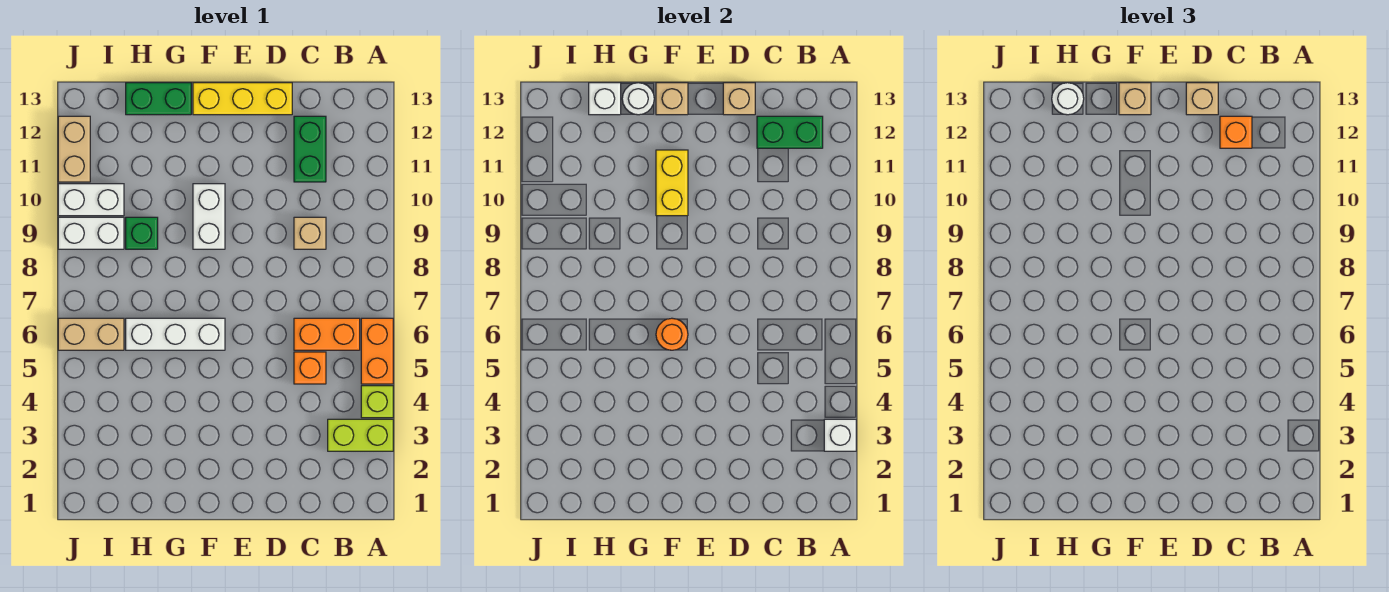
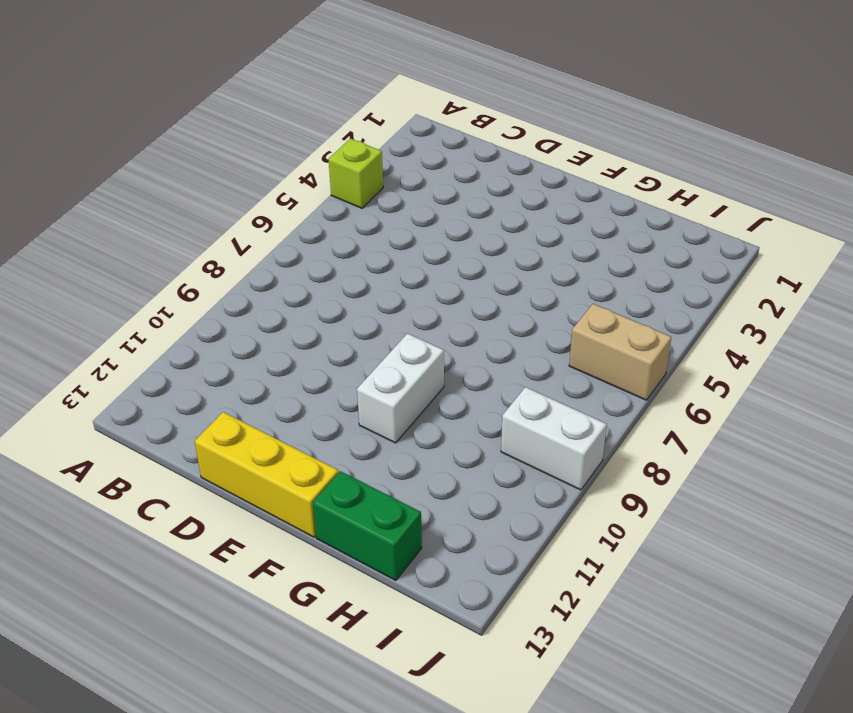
none -> lime 1x2 brick [328,419,393,451]
none -> orange 1x2 brick [361,318,393,384]
none -> orange 1x2 brick [294,318,360,350]

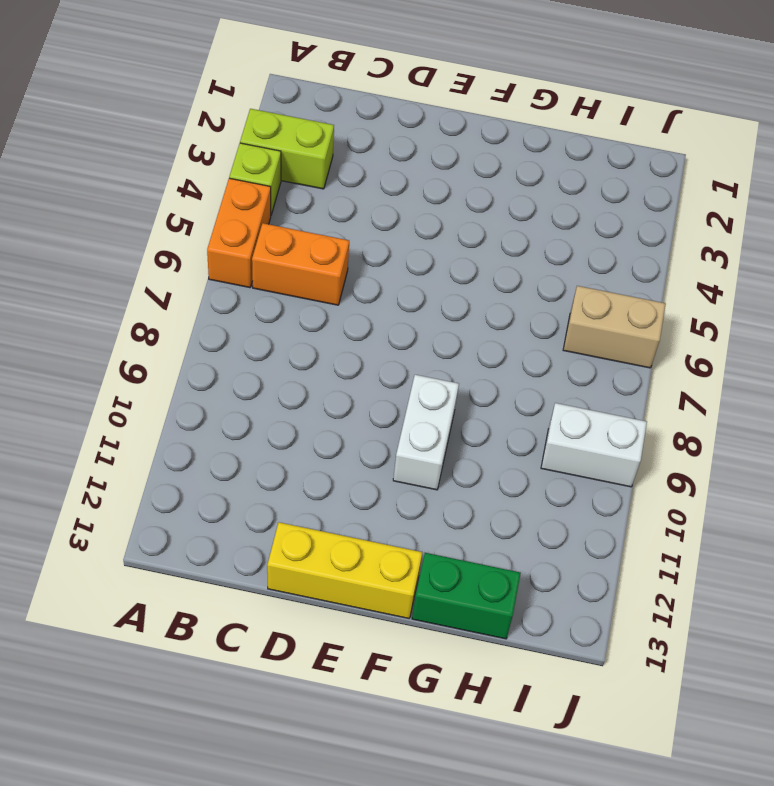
none -> orange 1x1 brick [294,352,326,384]
none -> tan 1x1 brick [294,217,326,249]
none -> green 1x2 brick [294,116,326,182]

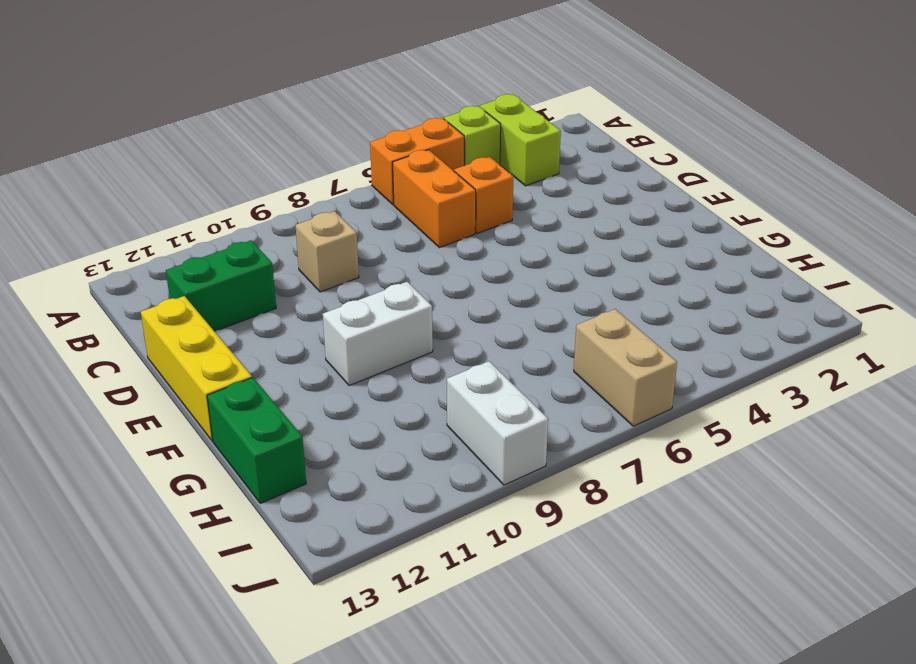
none -> white 1x3 brick [126,318,225,350]
none -> green 1x1 brick [126,217,158,249]
none -> white 1x2 brick [58,184,124,216]

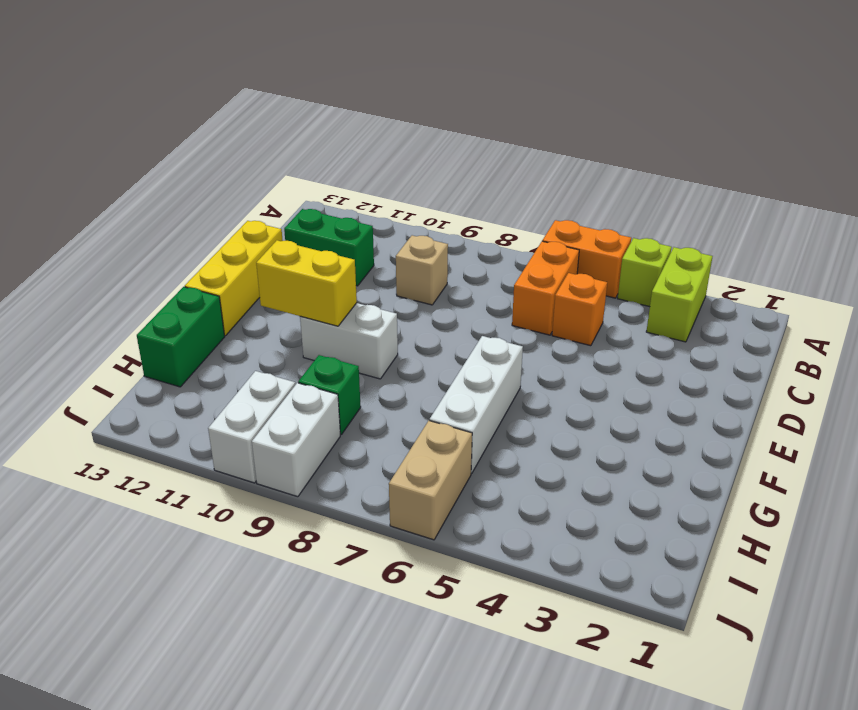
none -> tan 1x2 brick [58,116,90,182]
none -> white 1x1 brick [824,419,856,451]
none -> green 1x2 brick [757,116,823,148]

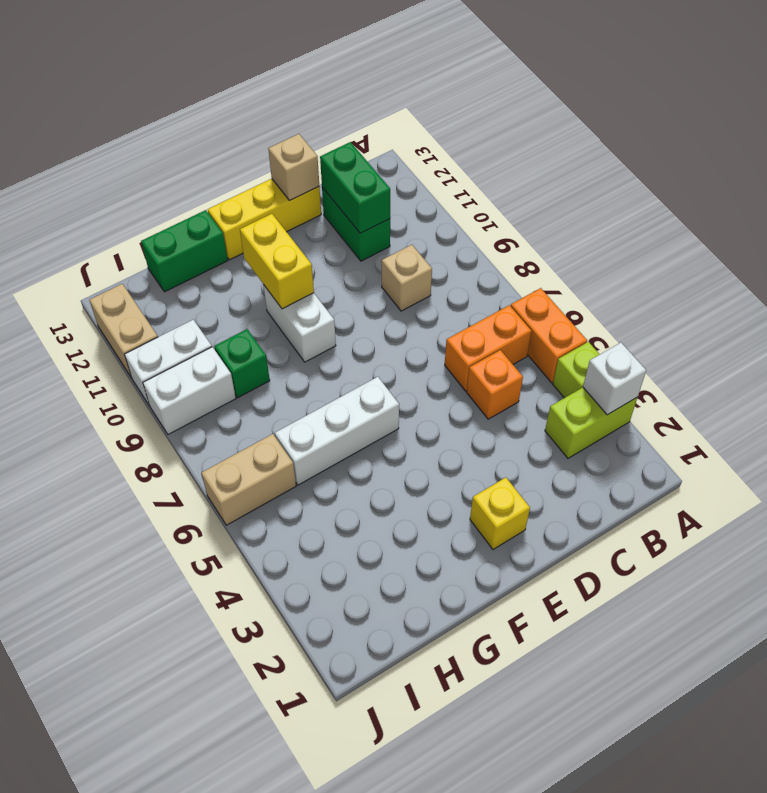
green 1x2 brick [320,142,390,233] -> green 1x2 brick turned to [757,116,823,148]
yellow 1x1 brick [470,477,530,549] -> none
none -> orange 1x1 round brick [656,318,688,350]
none -> tan 1x1 brick [656,83,688,115]
none -> white 1x1 round brick [622,83,654,115]

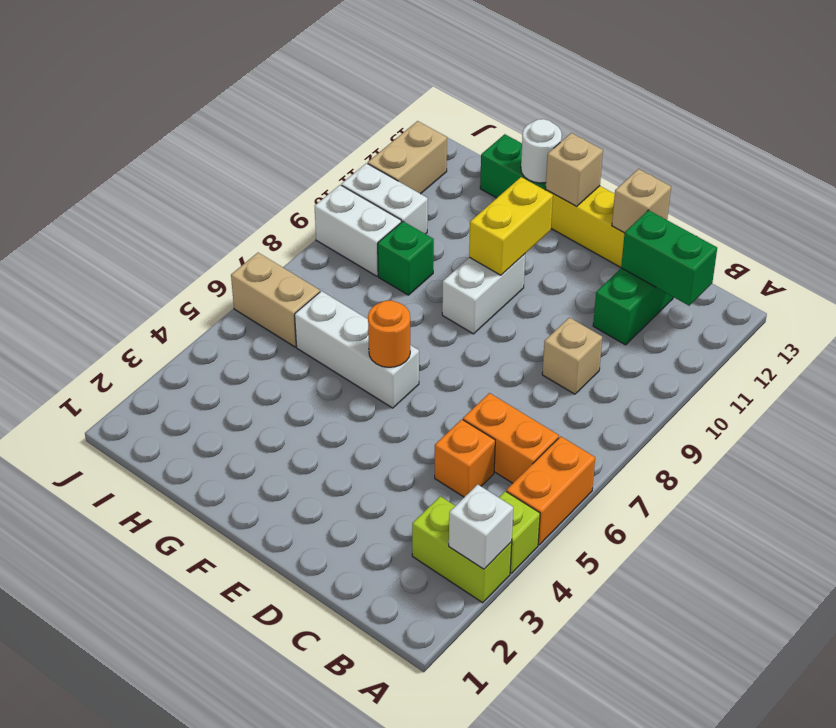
none -> white 1x1 brick [589,83,621,115]
none -> orange 1x1 brick [1220,116,1252,148]
none -> tan 1x1 brick [1186,83,1218,115]

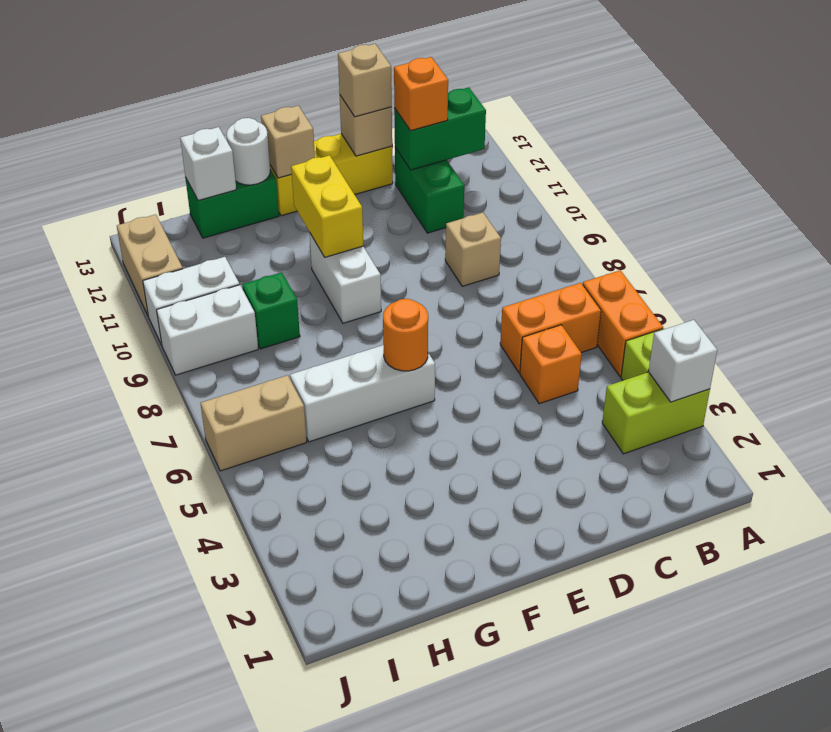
none -> tan 1x1 brick [1119,83,1151,115]
none -> white 1x1 round brick [1052,83,1084,115]

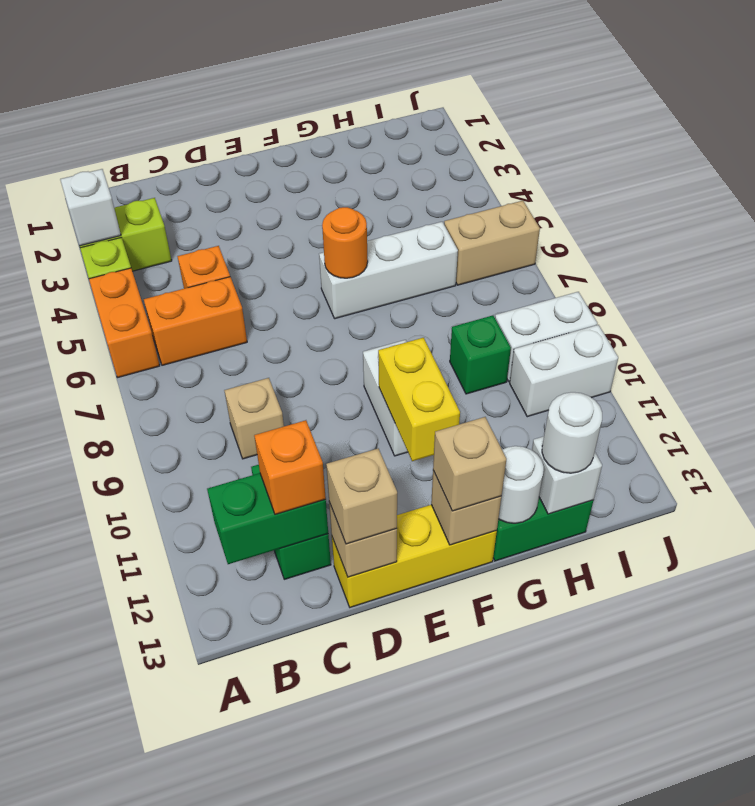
none -> tan 1x2 brick [58,116,90,182]

